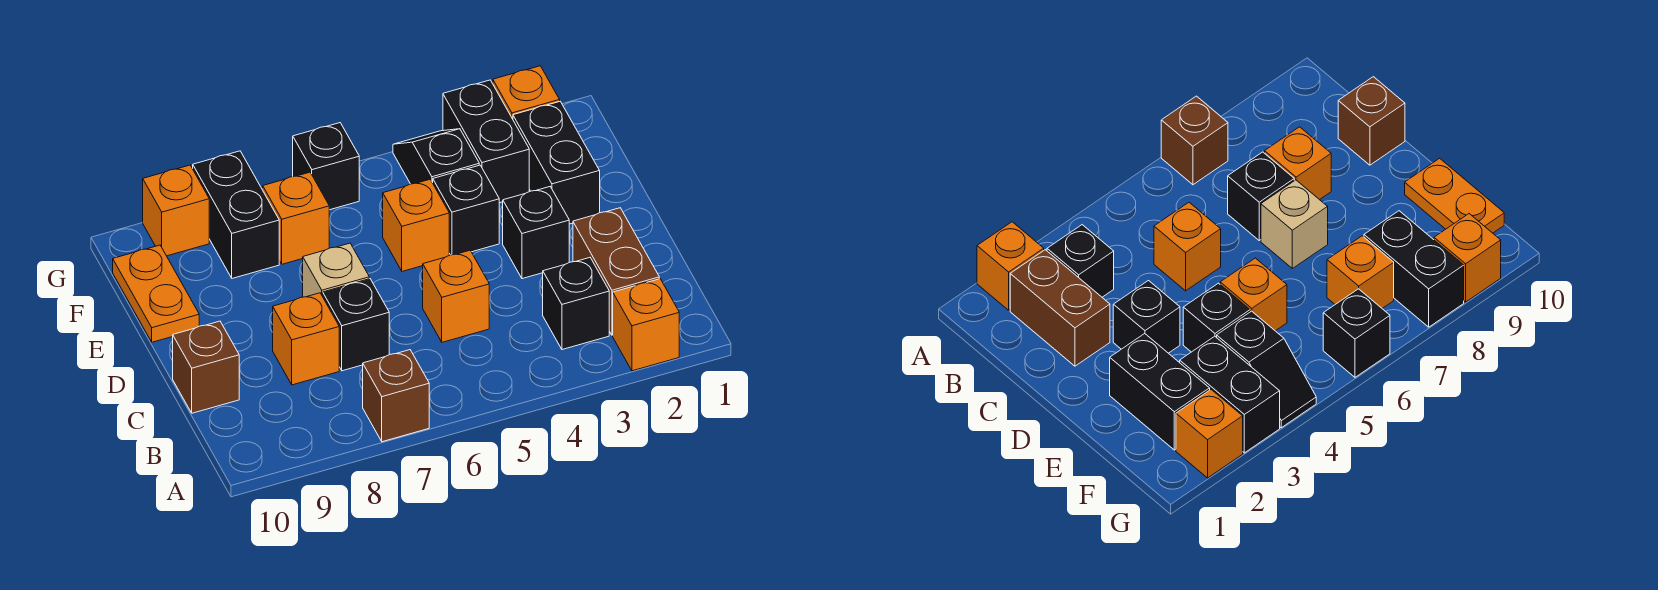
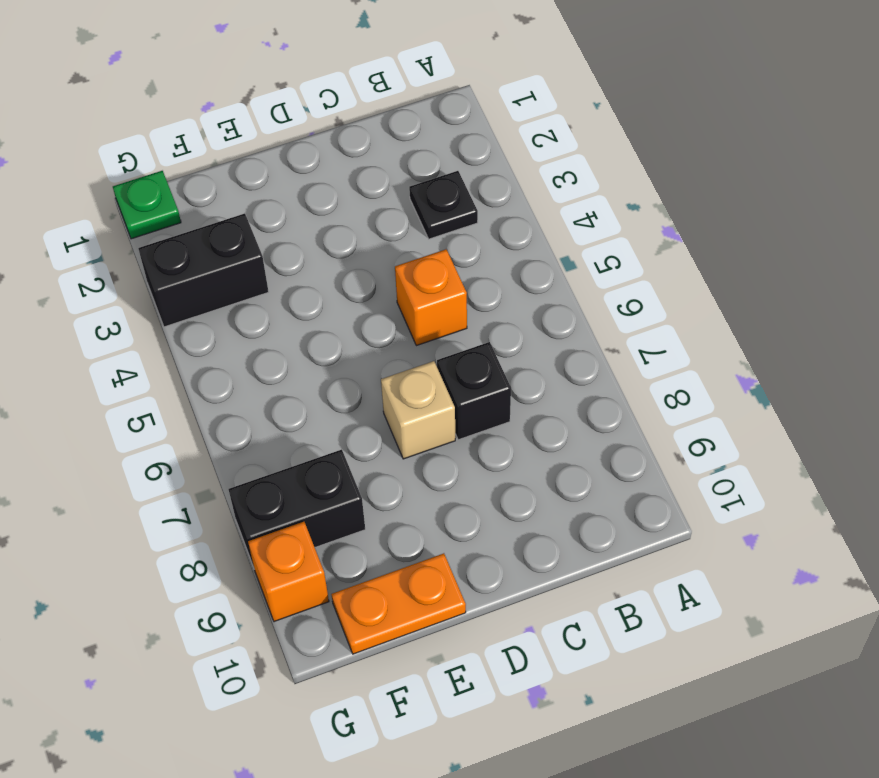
black 1x1 plate [409,171,478,239] -> black 1x1 brick [543,258,609,350]
green 1x1 plate [113,171,181,239] -> none
none -> orange 1x1 brick [613,279,679,371]
none -> brown 1x1 brick [363,350,429,442]
none -> brown 1x2 brick [573,208,659,335]

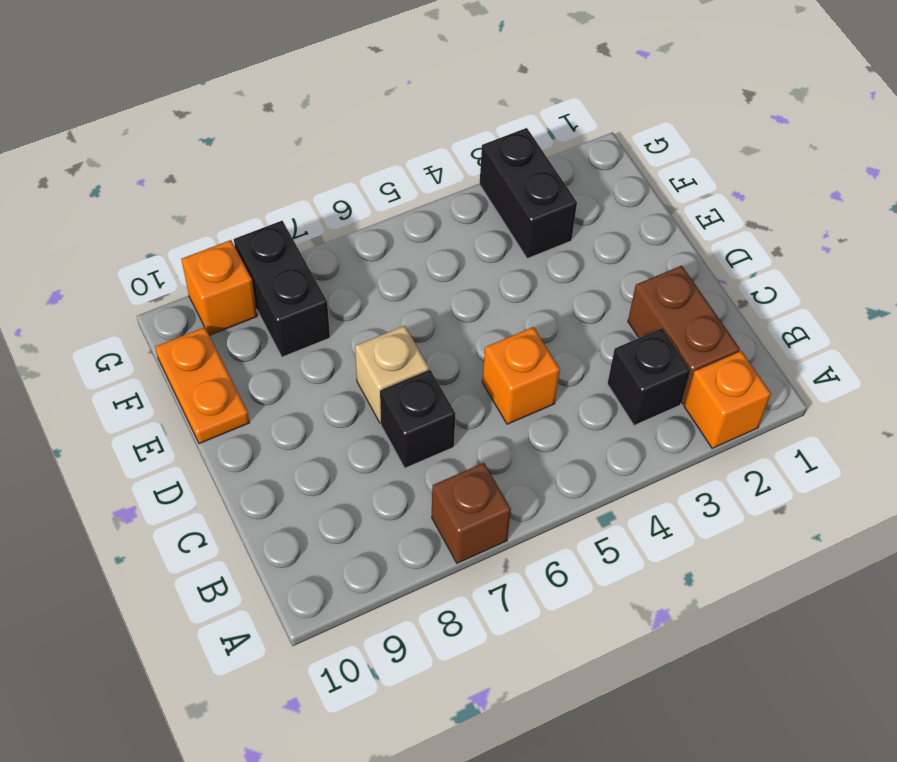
none -> orange 1x1 brick [273,293,339,385]
none -> brown 1x1 brick [173,321,239,413]
none -> black 1x1 brick [503,187,569,279]

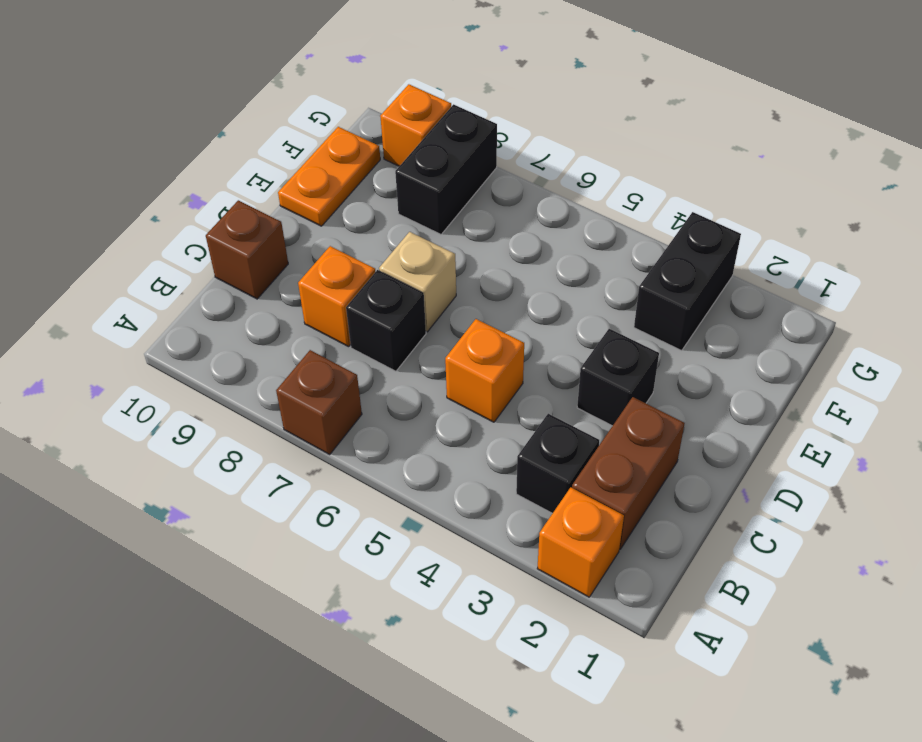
none -> black 1x2 brick [513,102,600,224]
none -> black 1x1 brick [433,165,499,255]
none -> orange 1x1 brick [383,180,449,271]

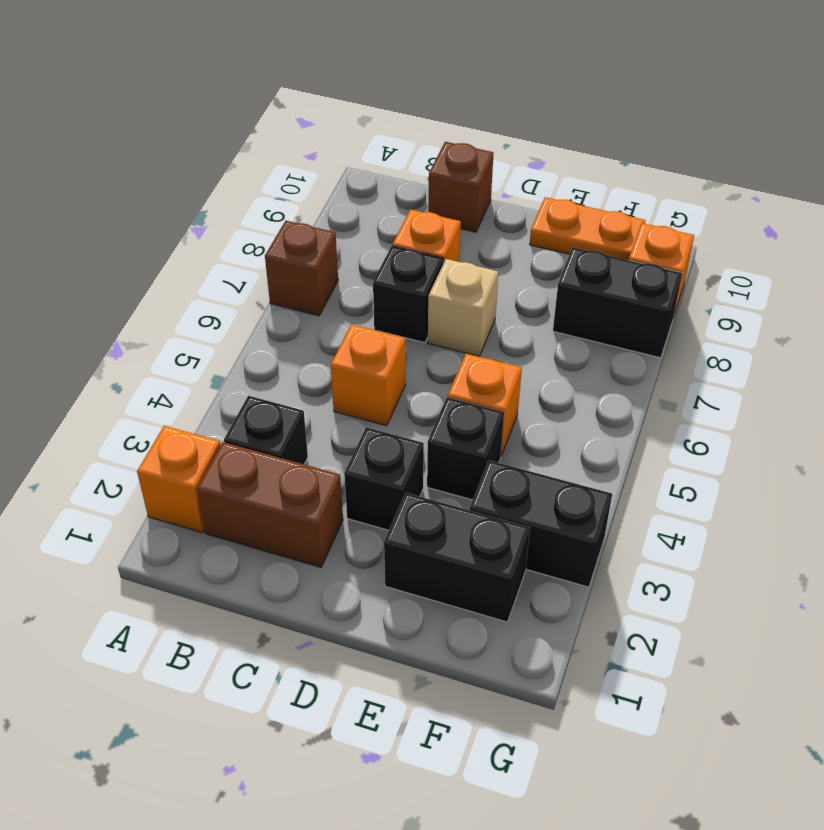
none -> black 1x2 slope [393,129,479,184]
none -> orange 1x1 brick [263,172,329,264]
none -> orange 1x1 brick [493,66,560,119]

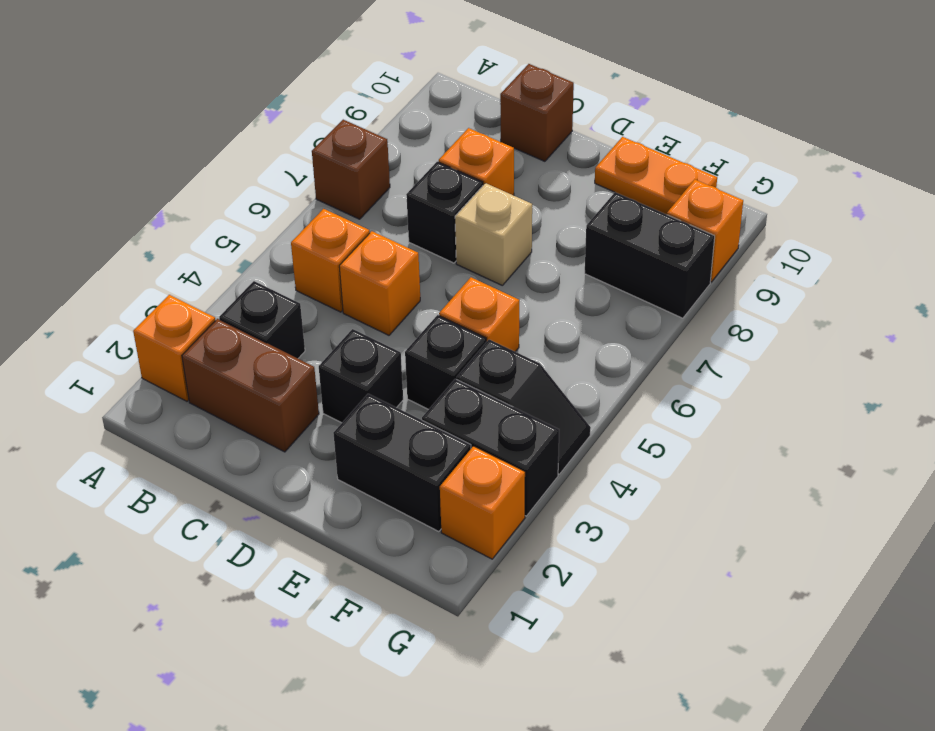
orange 1x1 brick [291,209,370,312] -> orange 1x1 brick moved to [263,172,329,264]
none -> black 1x1 brick [293,123,359,210]

